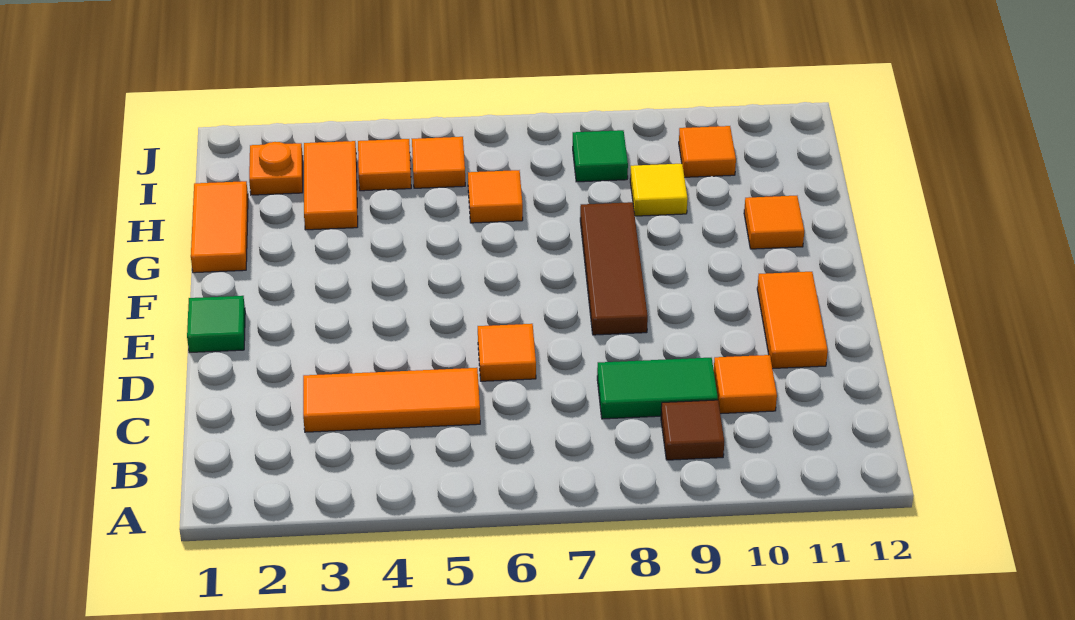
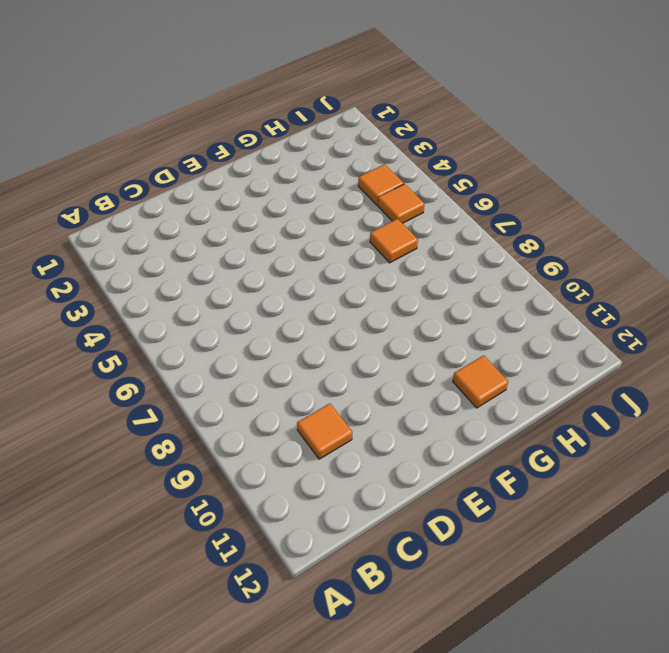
none -> brown 1x1 tile [661,400,724,460]
none -> orange 1x3 tile [303,368,480,432]
none -> green 1x2 tile [597,358,718,419]

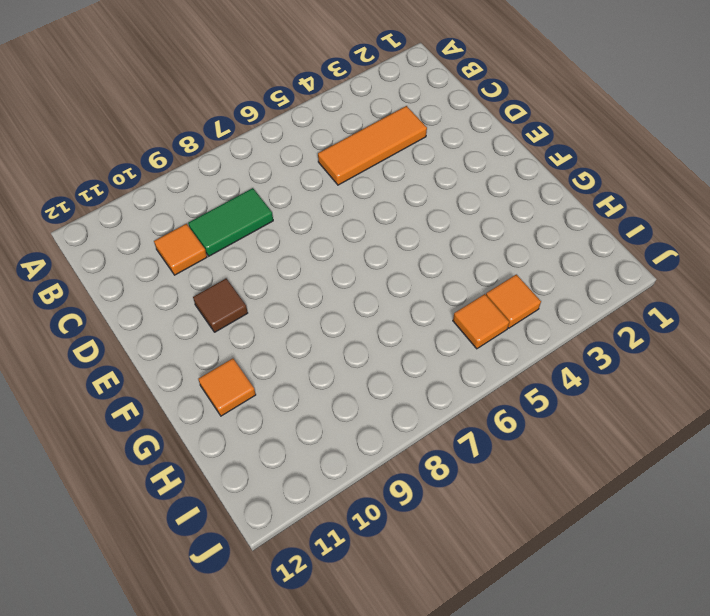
brown 1x1 tile [193,279,248,332] -> brown 1x1 tile moved to [661,400,724,460]
none -> orange 1x1 tile [478,324,536,381]
none -> orange 1x2 tile [757,272,828,369]
none -> green 1x1 tile [187,296,245,353]

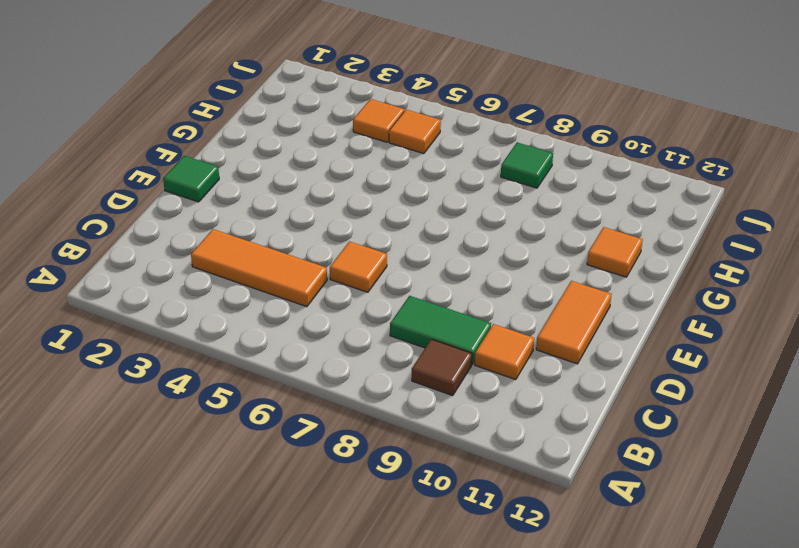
none -> brown 1x3 tile [580,202,648,335]
none -> orange 1x2 tile [191,181,248,273]
none -> orange 1x2 tile [304,141,358,230]

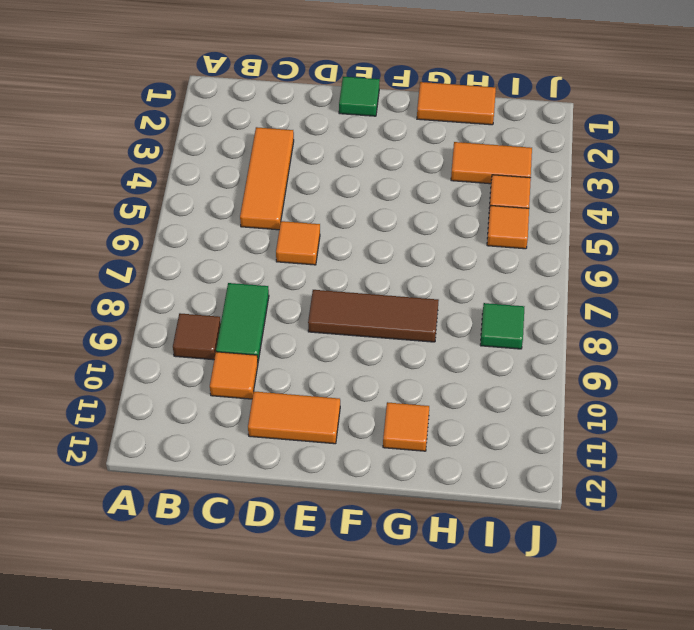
none -> orange 1x1 tile [468,170,523,223]
none -> yellow 1x1 tile [630,164,688,216]
none -> orange 1x1 plate [249,142,303,195]

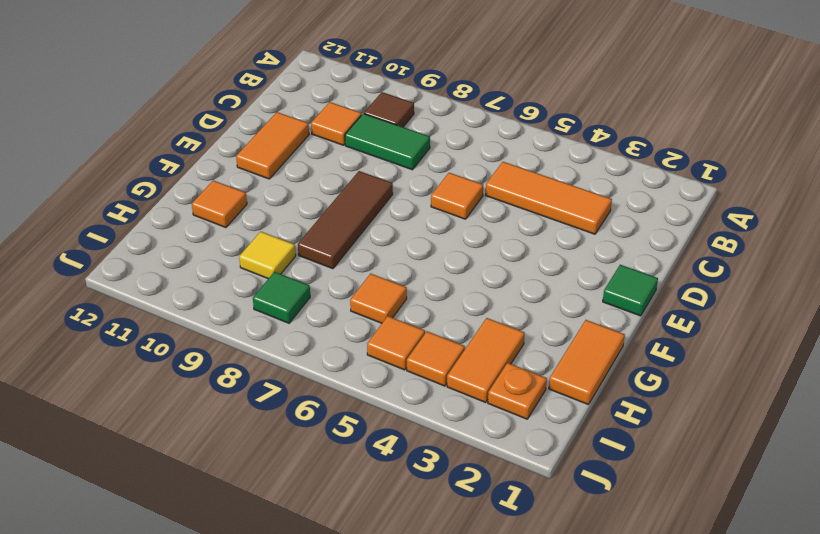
none -> orange 1x1 tile [679,126,736,177]

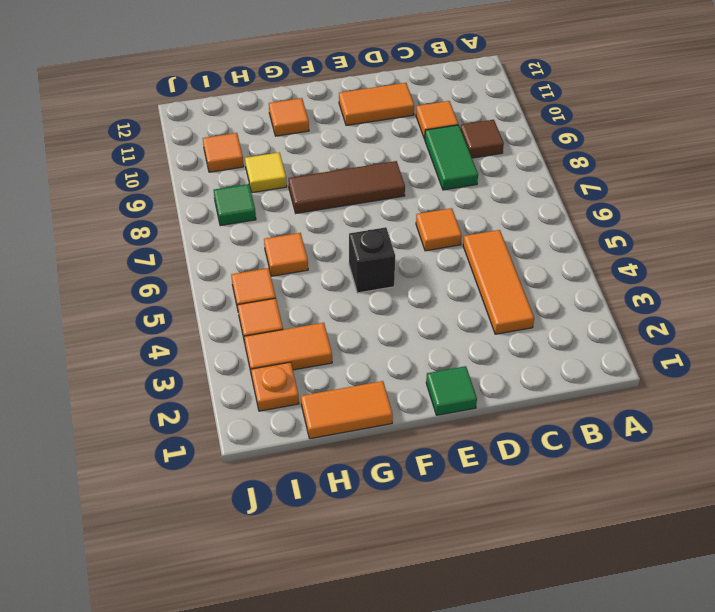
black 1x1 brick [349,227,395,293] -> none

